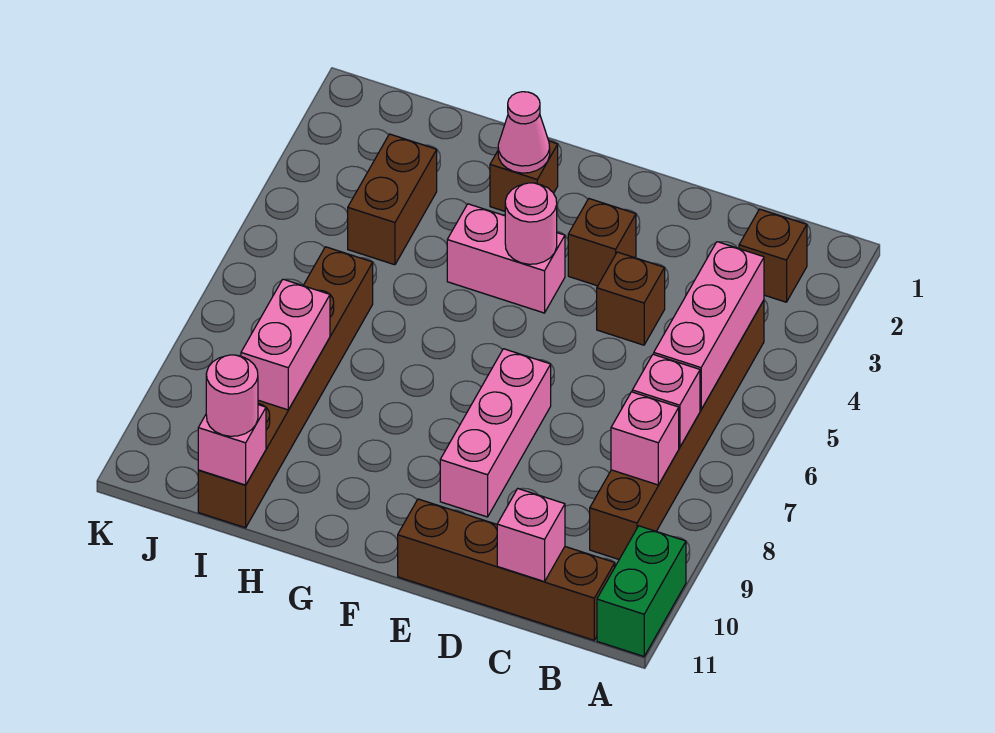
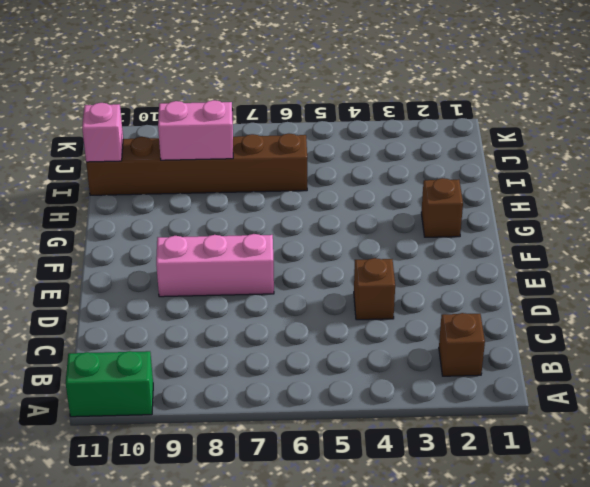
none -> brown 1x6 brick [590,300,764,559]
none -> brown 1x4 brick [398,499,615,640]
none -> brown 1x1 brick [568,199,636,286]

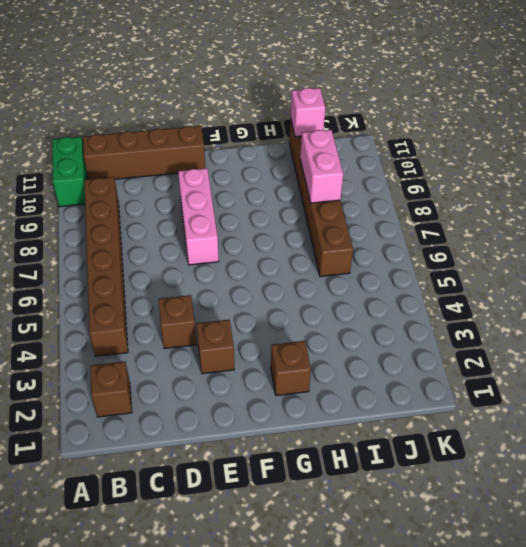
none -> pink 1x2 brick [447,204,565,313]
none -> brown 1x2 brick [348,134,437,265]
none -> pink 1x3 brick [654,242,764,410]

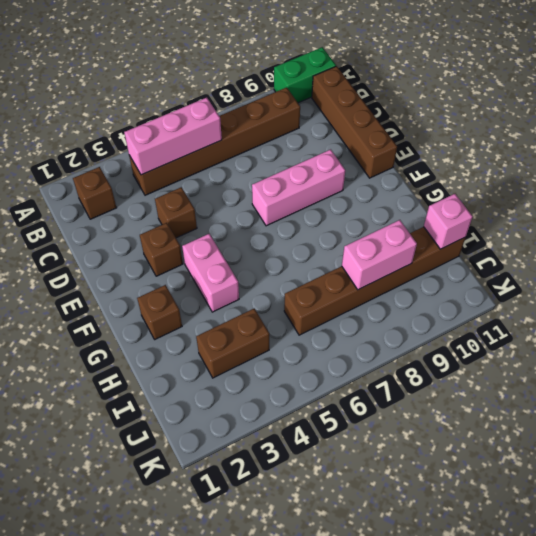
none -> pink 1x1 brick [632,354,700,447]
none -> pink 1x1 brick [611,392,679,485]
none -> pink 1x1 brick [497,489,565,582]

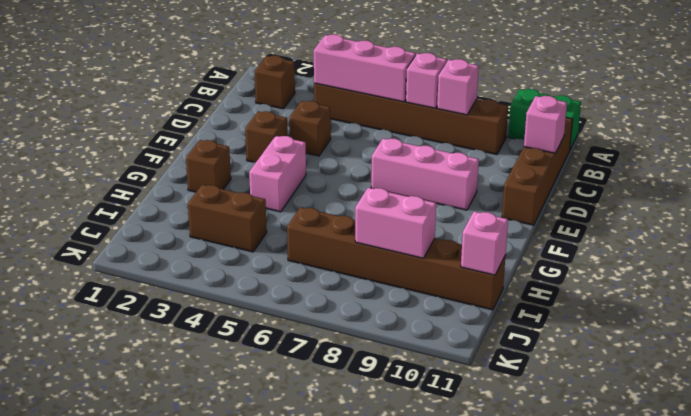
none -> pink 1x1 round brick [505,183,557,264]
none -> pink 1x1 cone [498,92,550,173]
none -> pink 1x1 round brick [206,355,258,436]

